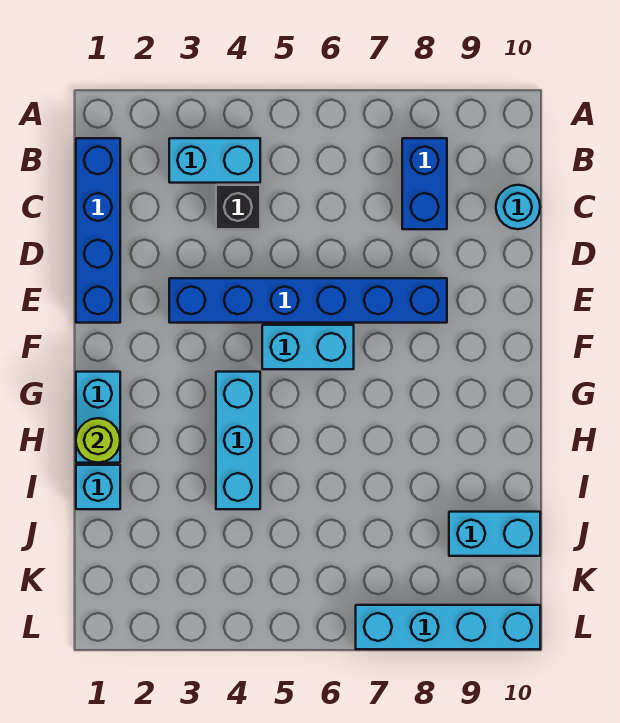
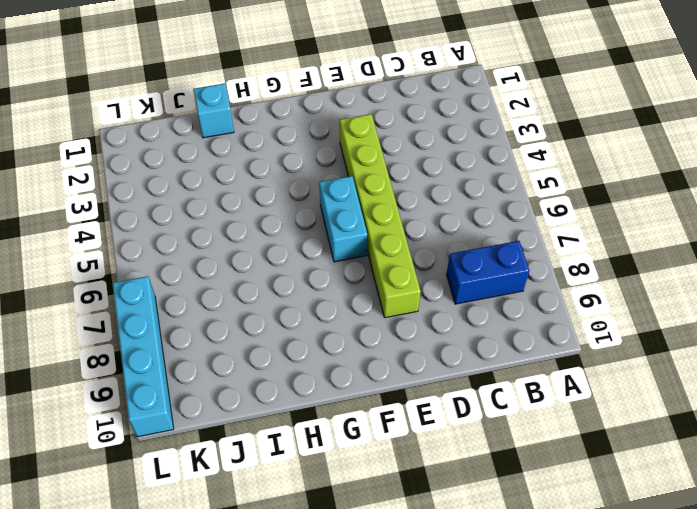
lime 1x6 brick [340,114,421,318] -> blue 1x6 brick [169,278,447,323]
none -> blue 1x4 brick [76,138,120,323]
none -> cyan 1x2 brick [169,138,260,183]
none -> black 1x1 brick [216,185,260,229]

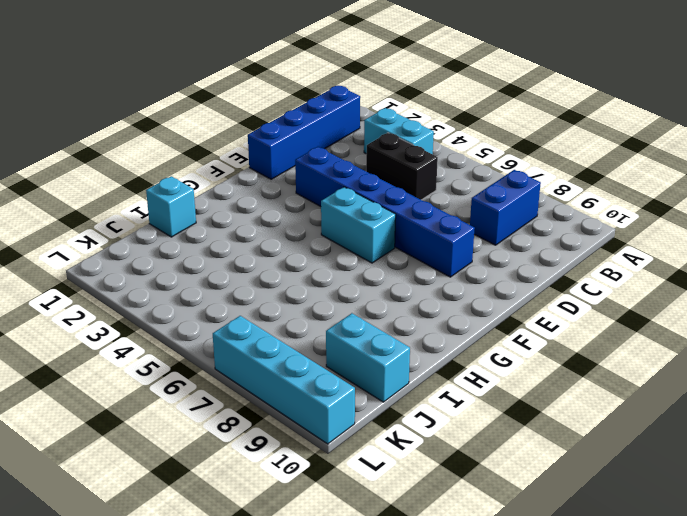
black 1x2 brick [366,133,438,200] -> black 1x1 brick [216,185,260,229]
none -> cyan 1x1 round brick [496,185,540,229]
none -> cyan 1x2 brick [76,372,120,463]
none -> cyan 1x3 brick [216,372,260,509]

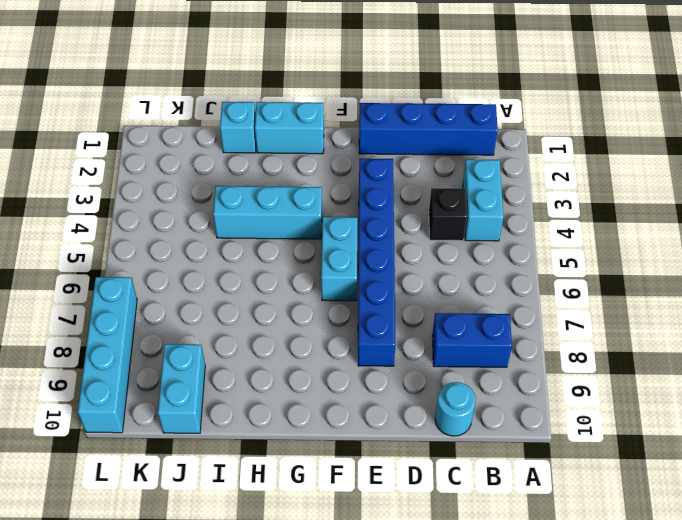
none -> lime 1x1 round brick [76,418,120,463]

